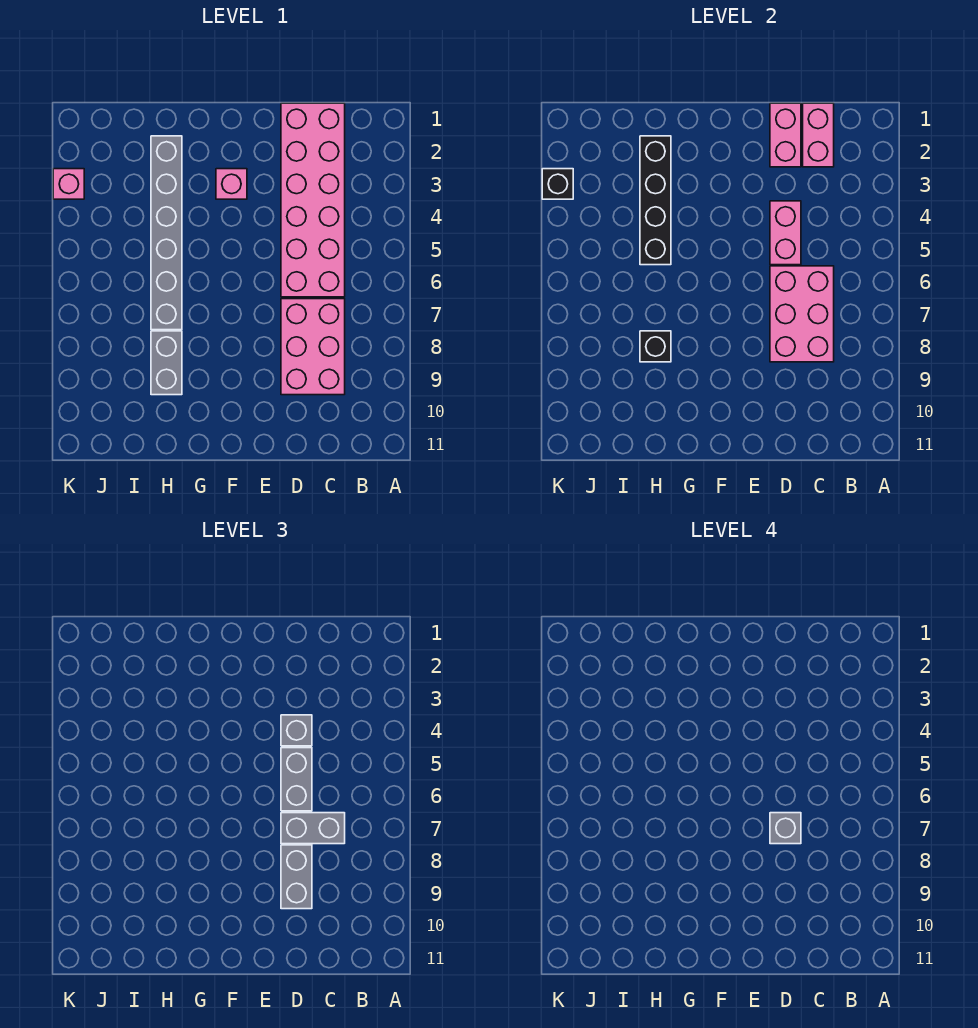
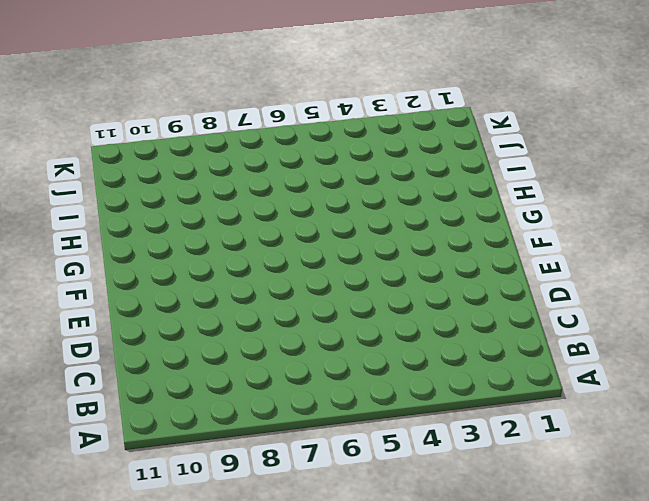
none -> pink 2x6 brick [281,103,345,297]
none -> pink 2x3 brick [281,299,345,395]
none -> pink 1x1 brick [216,169,247,199]

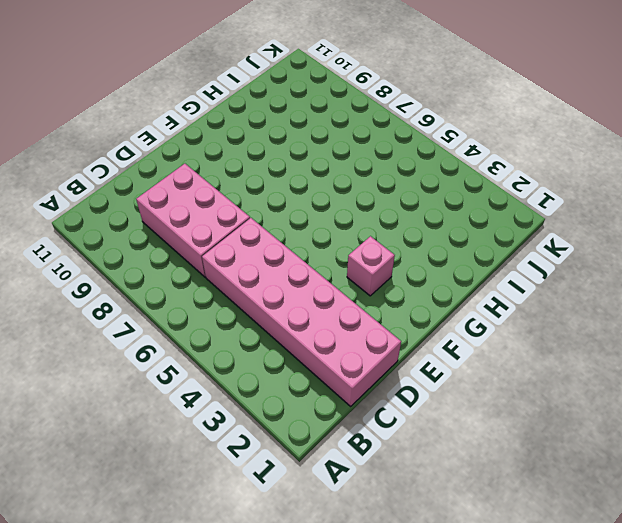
none -> grey 1x6 brick [151,136,182,330]
none -> grey 1x2 brick [151,331,182,395]
none -> pink 1x1 brick [53,169,84,199]

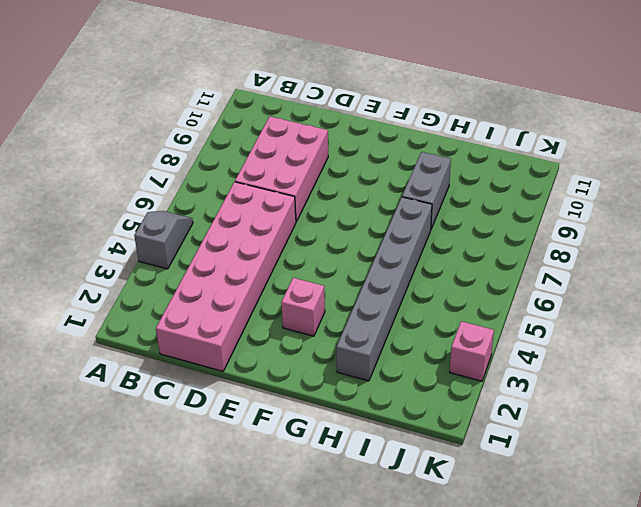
grey 1x2 slope [134,211,193,269] -> none
none -> pink 1x2 brick [803,103,834,167]
none -> pink 2x3 brick [770,266,834,362]
none -> pink 1x2 brick [770,103,801,167]

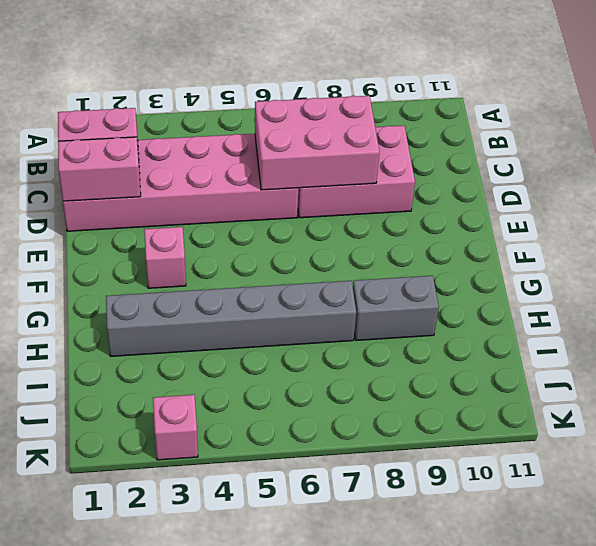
none -> pink 1x2 brick [770,201,801,265]
none -> black 1x4 brick [640,136,671,265]
none -> black 1x1 brick [640,331,671,362]

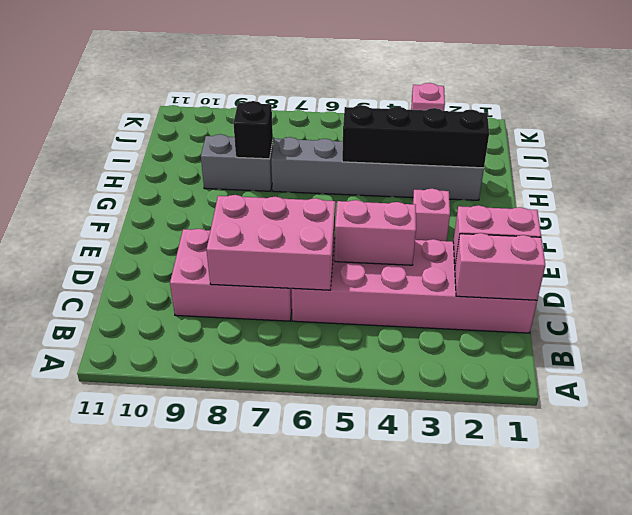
none -> black 1x1 brick [542,169,573,199]
none -> grey 1x2 brick [281,813,345,844]
none -> grey 1x1 brick [281,715,312,746]

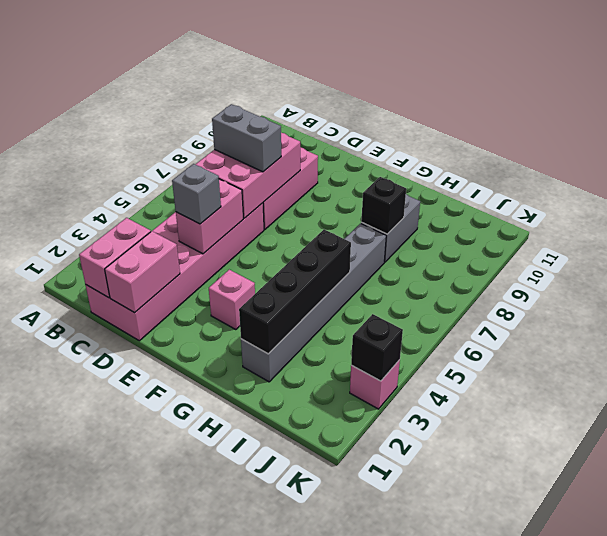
none -> grey 1x2 brick [281,748,312,811]
none -> grey 1x2 brick [281,845,312,909]
none -> grey 1x1 brick [770,813,801,844]

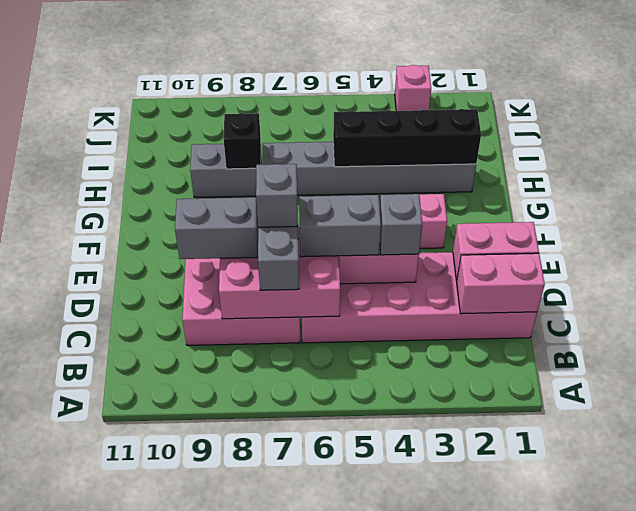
none -> black 1x1 brick [542,169,573,199]

